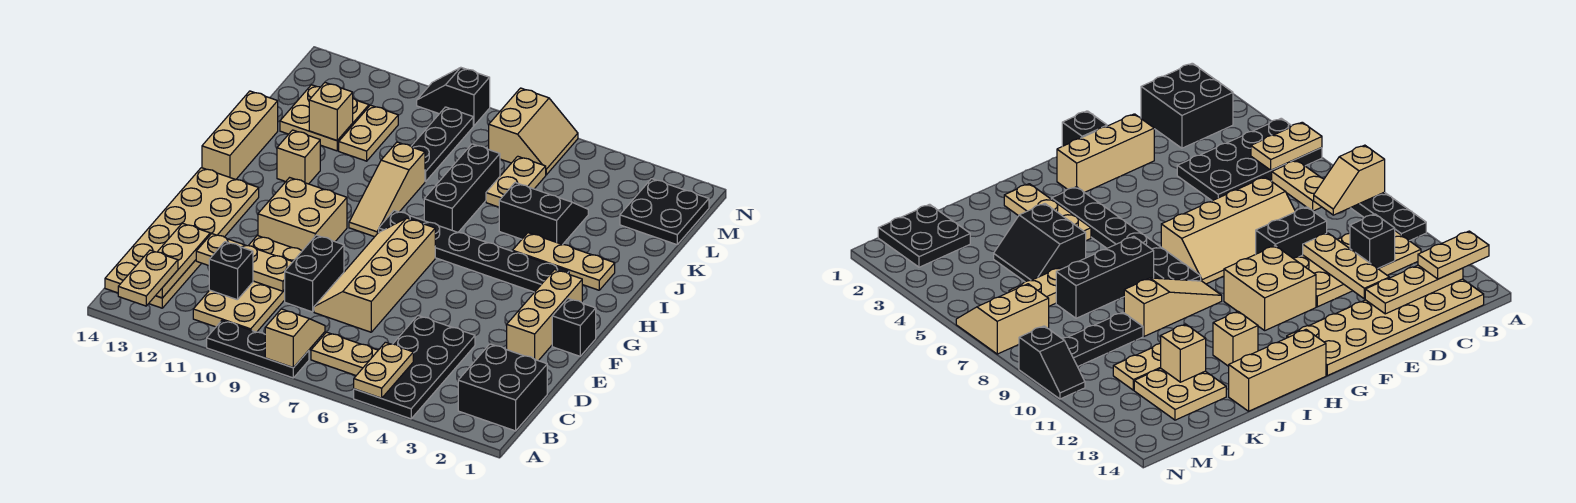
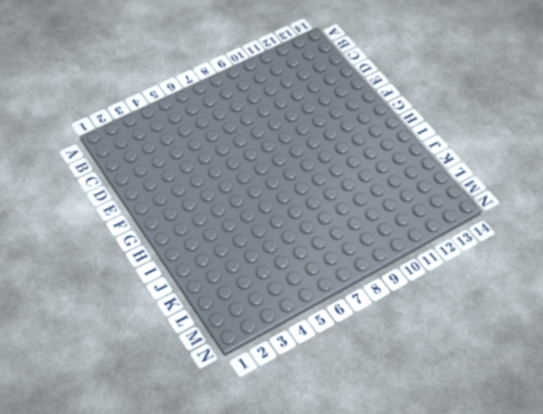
none -> black 2x4 plate [354,316,475,419]
none -> black 1x3 plate [207,320,309,378]
none -> black 2x2 brick [458,344,547,431]
none -> tan 1x2 plate [311,332,378,375]

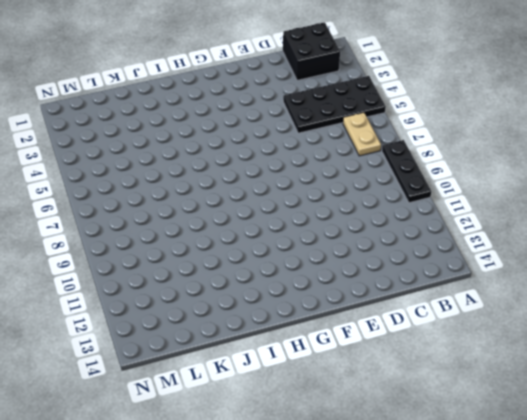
none -> tan 2x4 plate [193,236,302,332]
none -> tan 2x6 plate [105,168,259,308]
none -> tan 2x4 slope [314,218,435,332]
none -> black 1x2 brick [285,235,344,312]

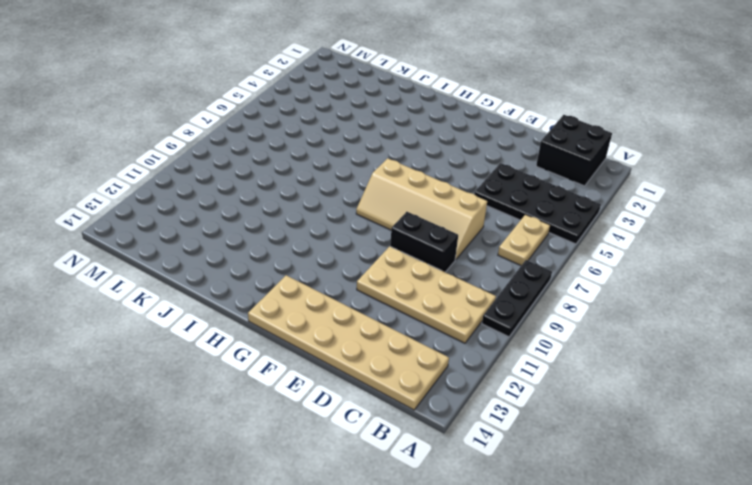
none -> tan 1x3 brick [507,270,582,361]
none -> black 1x1 brick [552,298,596,356]
none -> tan 2x2 brick [258,178,347,251]
none -> black 1x6 plate [379,210,569,292]

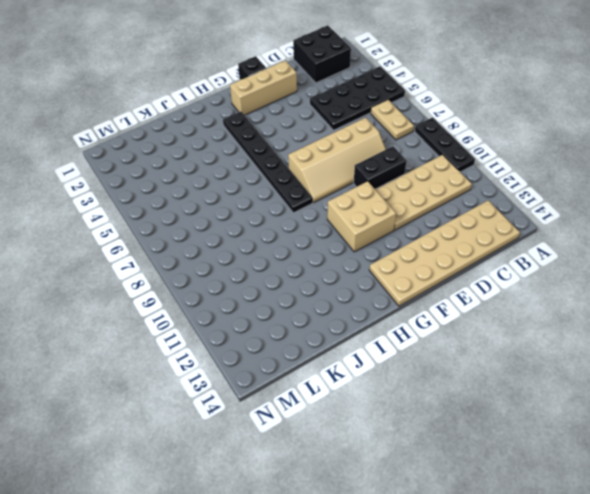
none -> tan 1x3 slope [349,142,425,237]
none -> tan 1x3 brick [202,91,278,179]
none -> tan 1x3 plate [513,233,615,290]
none -> black 1x3 brick [424,144,500,232]

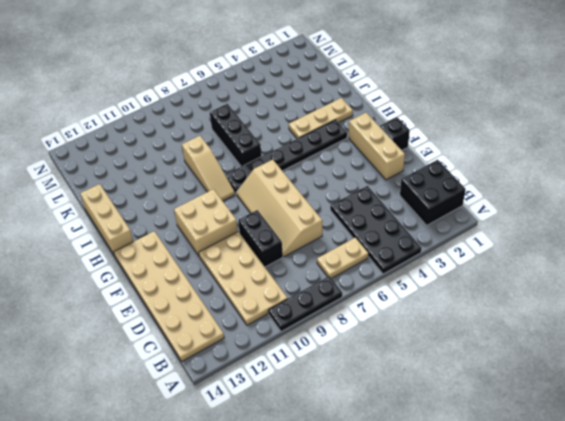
none -> tan 1x1 brick [277,130,320,184]
none -> black 2x2 slope [499,183,588,245]
none -> tan 1x2 plate [486,156,546,207]
none -> black 1x3 plate [411,107,473,182]

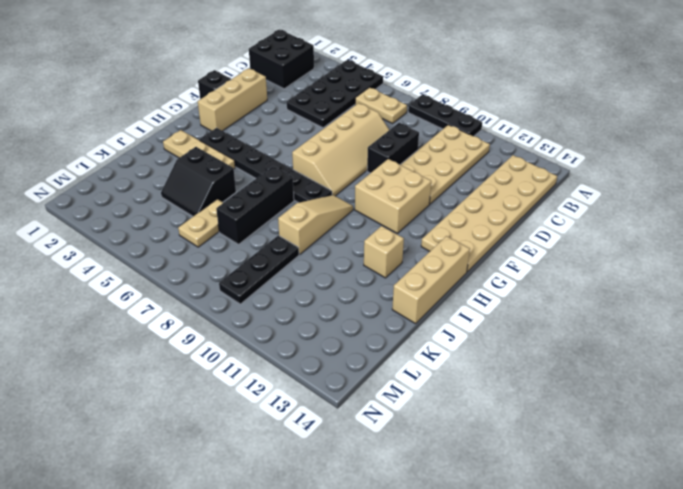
none -> tan 1x2 plate [339,105,398,161]
none -> tan 2x2 plate [280,85,369,151]
none -> black 2x2 plate [620,179,709,245]
none -> tan 2x2 slope [489,88,578,175]

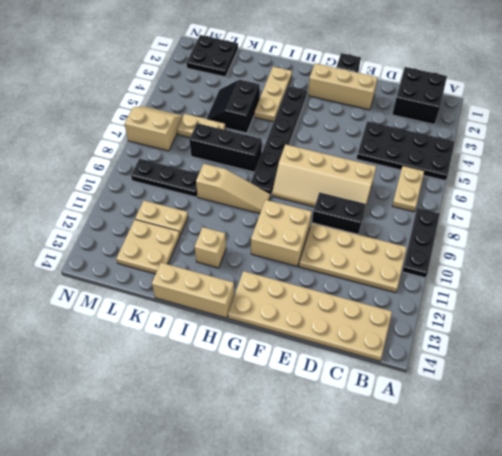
none -> black 1x2 slope [417,68,490,126]
none -> tan 1x2 plate [354,342,413,398]
none -> tan 1x2 slope [265,309,325,368]
none -> tan 1x3 plate [156,223,210,298]

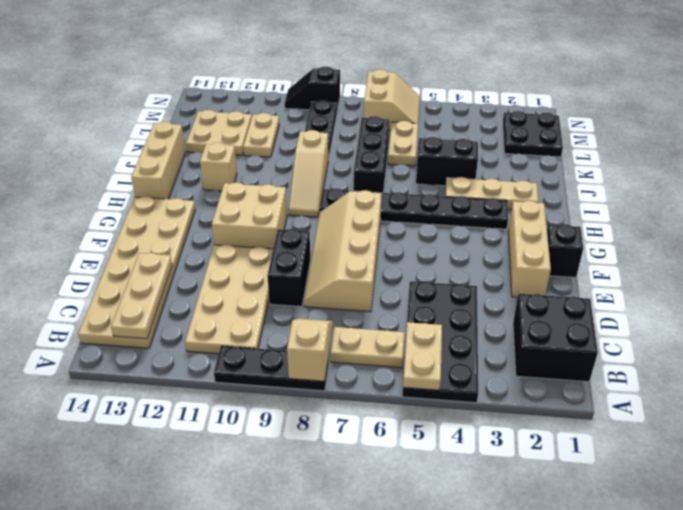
none -> black 1x1 brick [209,242,253,300]
none -> tan 1x3 plate [196,234,292,291]
none -> tan 1x1 brick [309,83,353,140]
none -> tan 1x2 plate [118,250,178,306]

